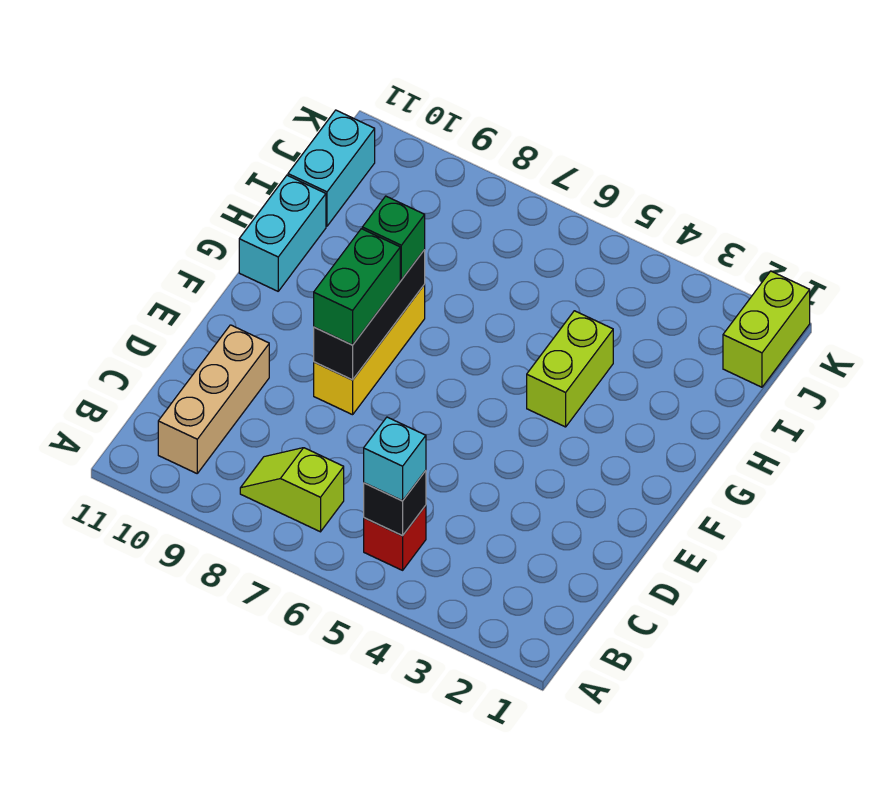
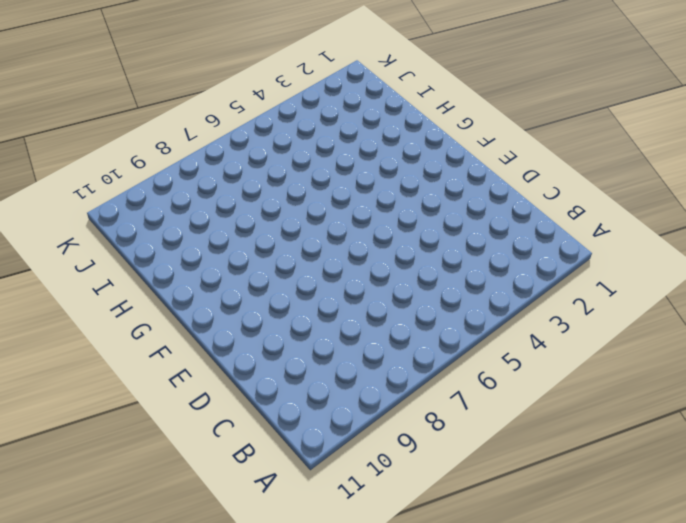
none -> red 1x1 brick [364,505,426,570]
none -> lime 1x2 slope [240,448,344,532]
none -> tan 1x3 brick [158,325,269,473]

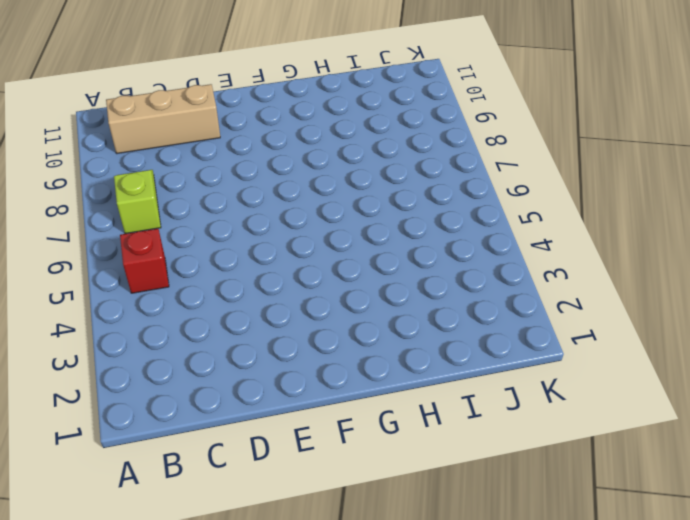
none -> yellow 1x3 brick [314,285,425,415]
none -> lime 1x2 brick [527,311,613,427]
none -> cyan 1x2 brick [239,175,326,291]

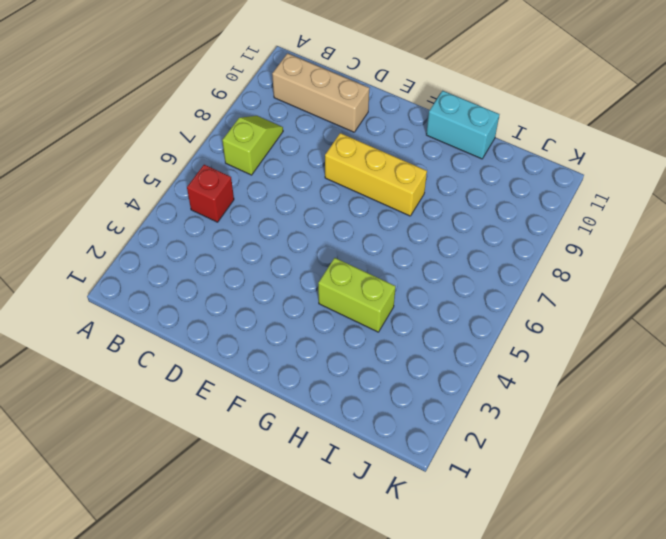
none -> cyan 1x2 brick [288,110,375,226]
none -> lime 1x2 brick [723,271,810,387]
none -> black 1x1 brick [364,471,426,536]

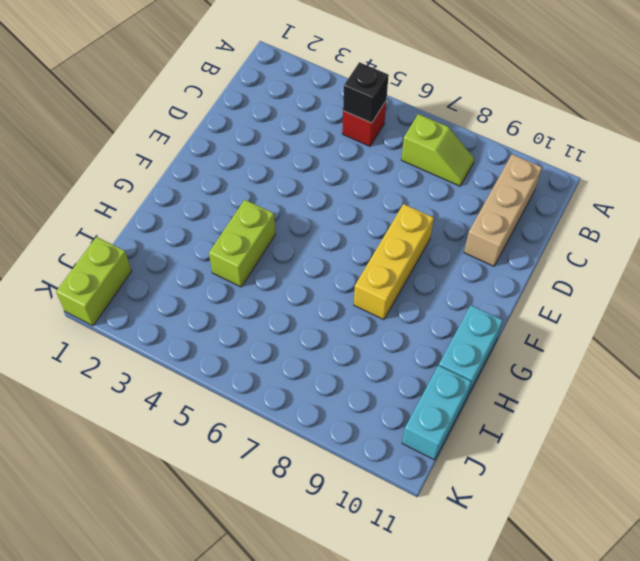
none -> black 1x3 brick [314,250,425,380]
none -> cyan 1x1 brick [364,417,426,501]
none -> green 1x2 brick [314,229,400,345]

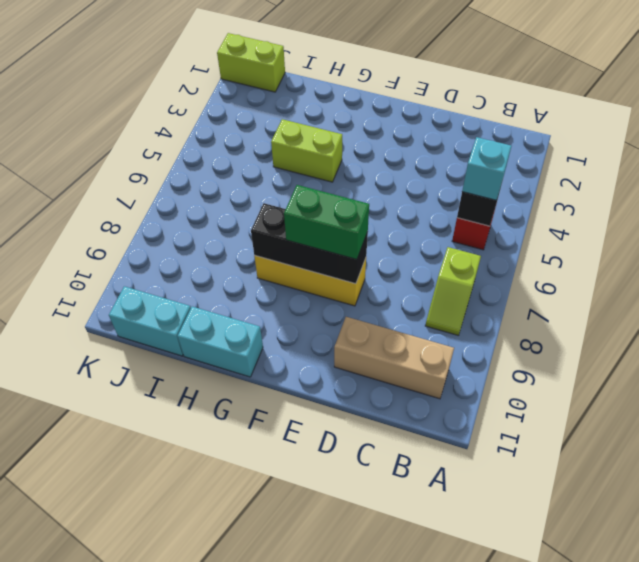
none -> green 1x1 brick [362,196,425,280]

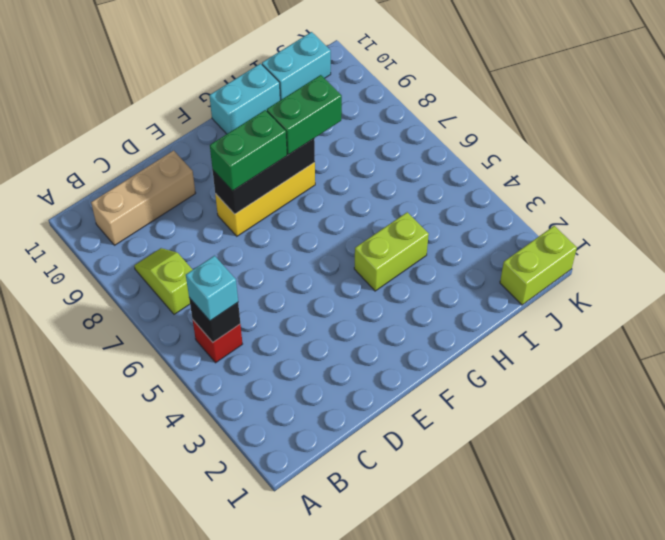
green 1x2 brick [267,75,342,155] -> green 1x1 brick [362,196,425,280]

